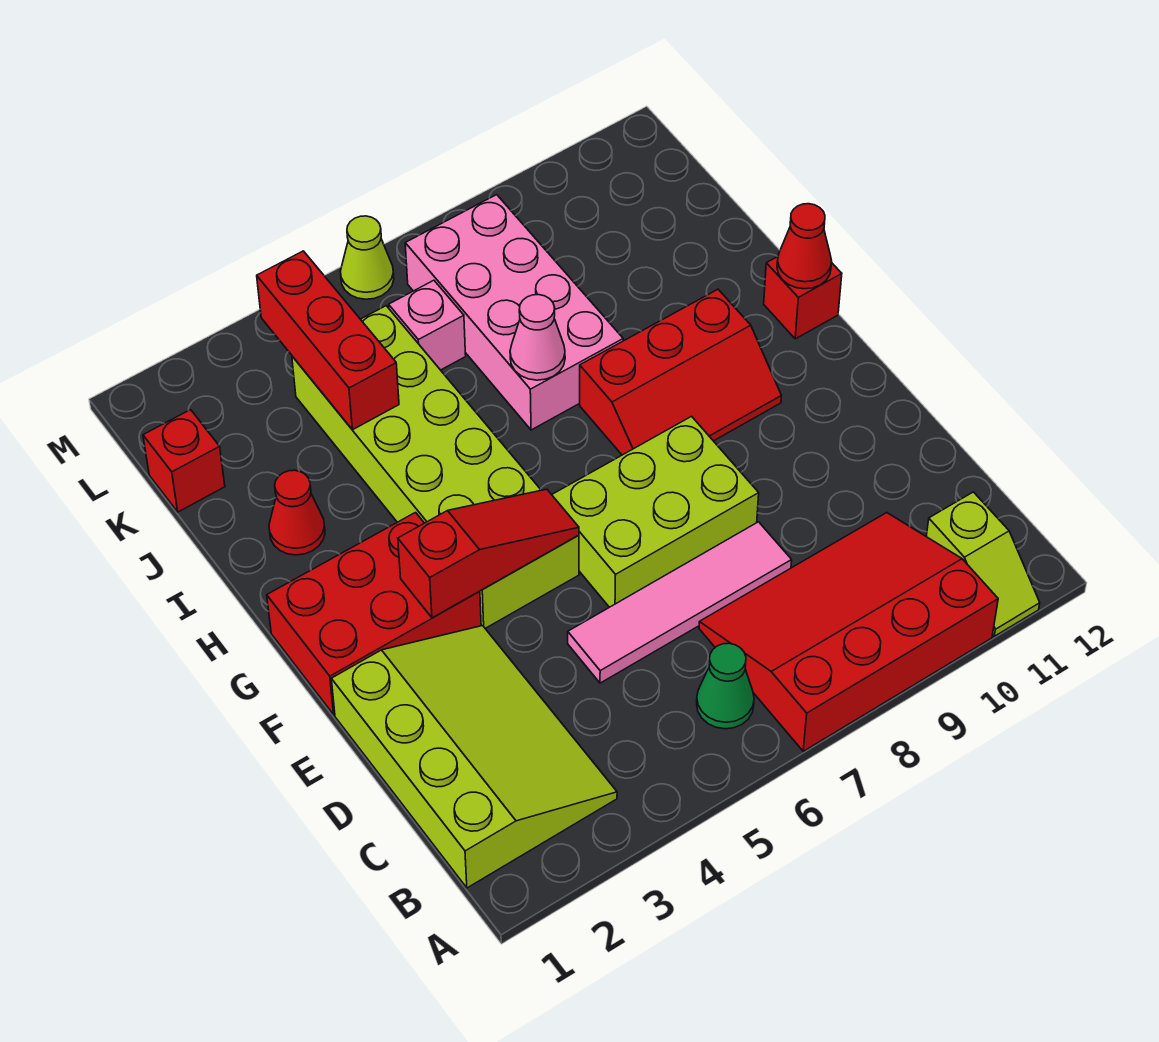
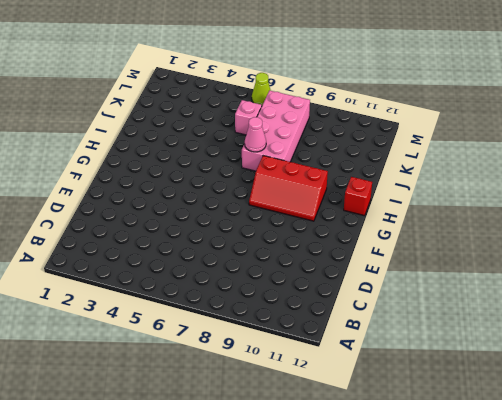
none -> red 3x4 slope [699,513,998,751]
none -> lime 1x2 slope [926,492,1040,636]
none -> lime 3x4 slope [331,626,617,888]

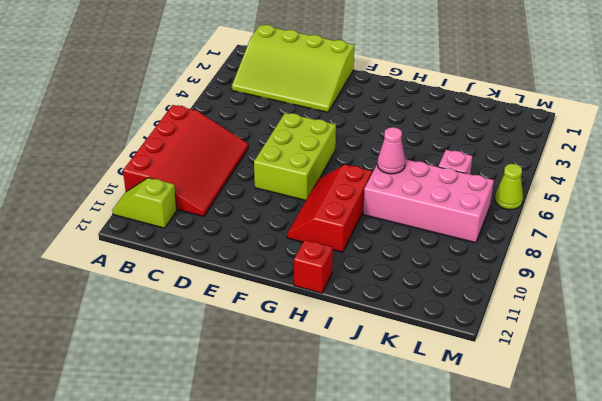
none -> green 1x1 cone [697,643,754,729]
none -> pink 1x4 tile [568,522,792,683]
none -> red 2x3 brick [267,513,481,715]

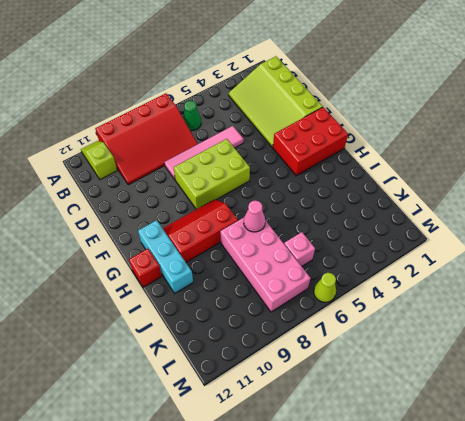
cyan 1x3 brick [138,220,193,293] -> none
none -> lime 2x6 brick [292,306,579,628]
none -> red 1x1 cone [269,470,325,555]
none -> red 1x1 brick [143,410,225,512]

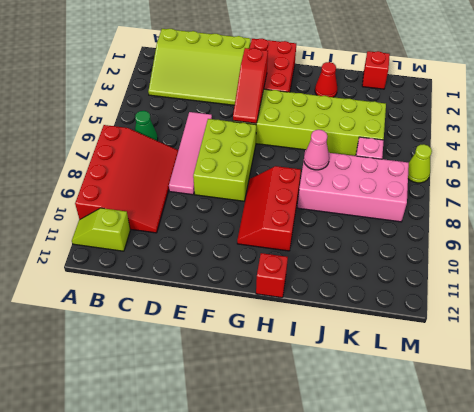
none -> red 1x1 cone [777,204,832,289]
none -> red 1x3 brick [257,251,399,430]

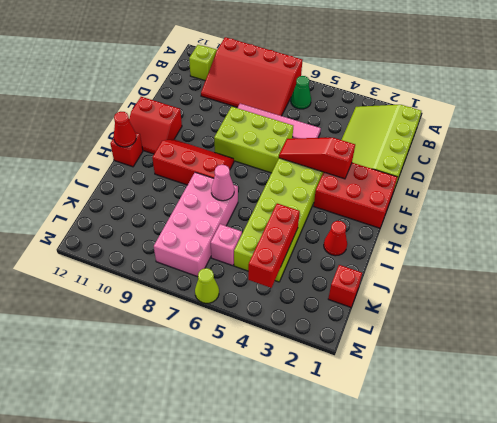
red 2x2 slope [129,97,182,154] -> none

